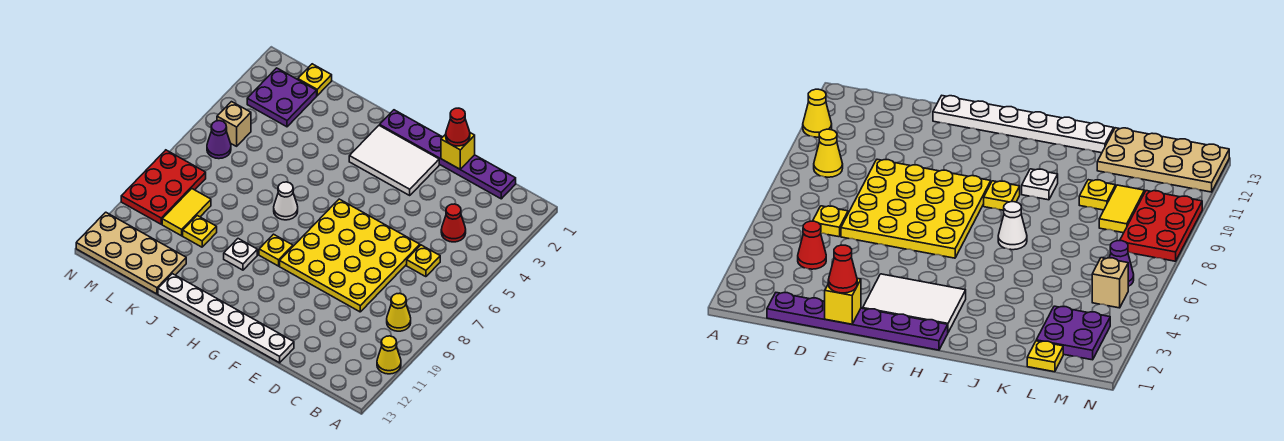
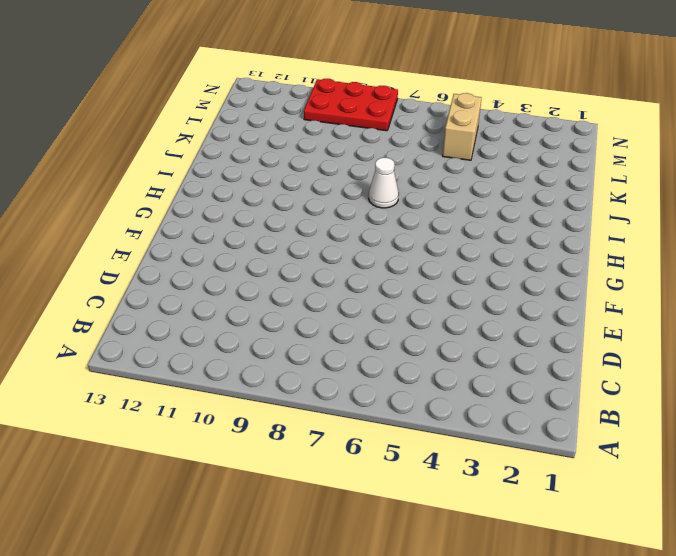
tan 1x2 brick [443,93,482,160] -> tan 1x1 brick [217,102,251,146]
none -> yellow 1x1 cone [377,336,401,374]
none -> yellow 1x1 cone [387,293,411,331]
none -> purple 1x6 plate [380,110,516,199]

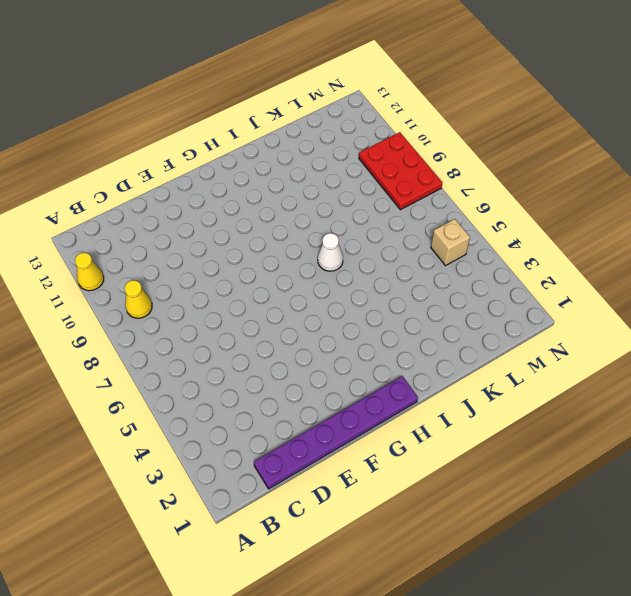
none -> red 1x1 cone [441,204,466,242]
none -> yellow 1x1 plate [407,245,440,277]
none -> yellow 4x4 plate [280,199,420,312]

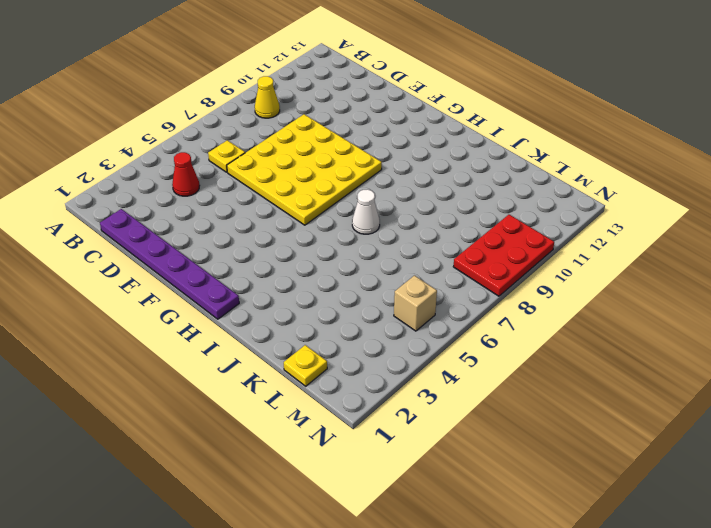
none -> yellow 1x1 cone [377,336,401,374]
none -> white 1x6 plate [158,274,294,363]
none -> white 2x3 tile [349,125,439,195]

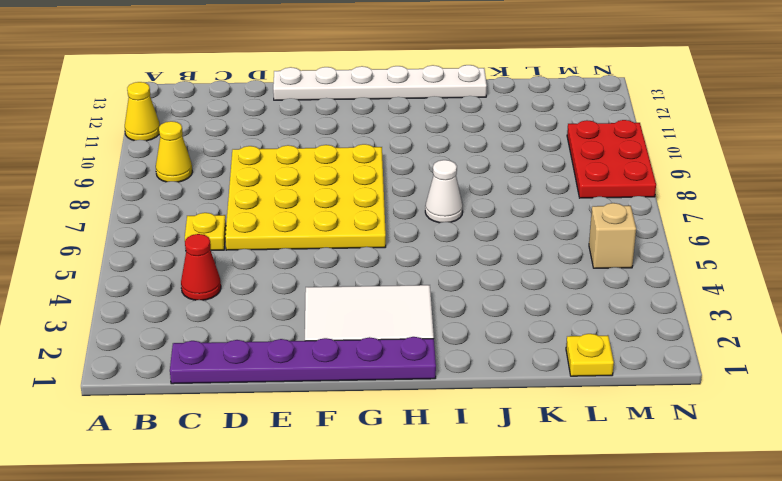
none -> yellow 1x1 plate [259,234,293,266]
none -> white 1x1 plate [224,239,257,270]
none -> yellow 1x1 plate [183,216,217,247]

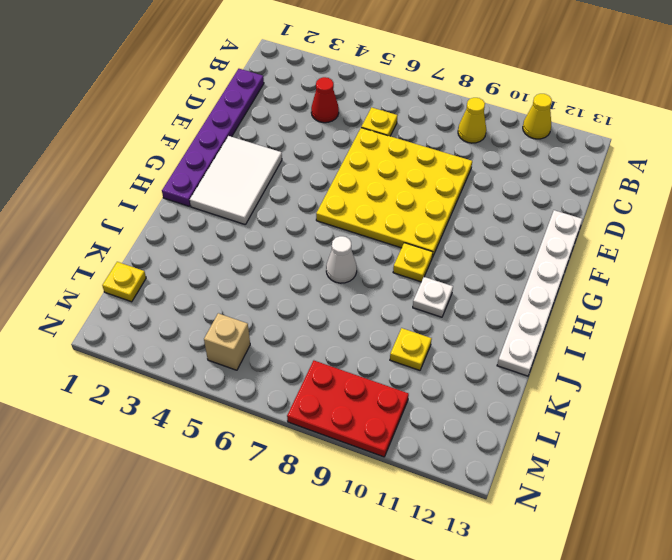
none -> tan 2x4 plate [76,212,186,294]
none -> purple 2x2 plate [247,68,317,127]
none -> yellow 1x2 tile [162,189,211,236]

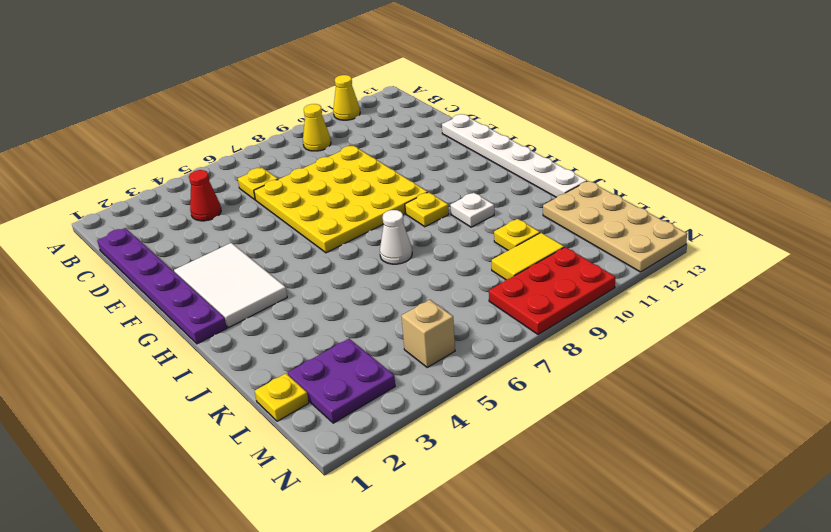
none -> purple 1x1 cone [207,121,231,159]
none -> yellow 1x1 brick [441,133,475,169]
none -> red 1x1 cone [446,108,470,146]

